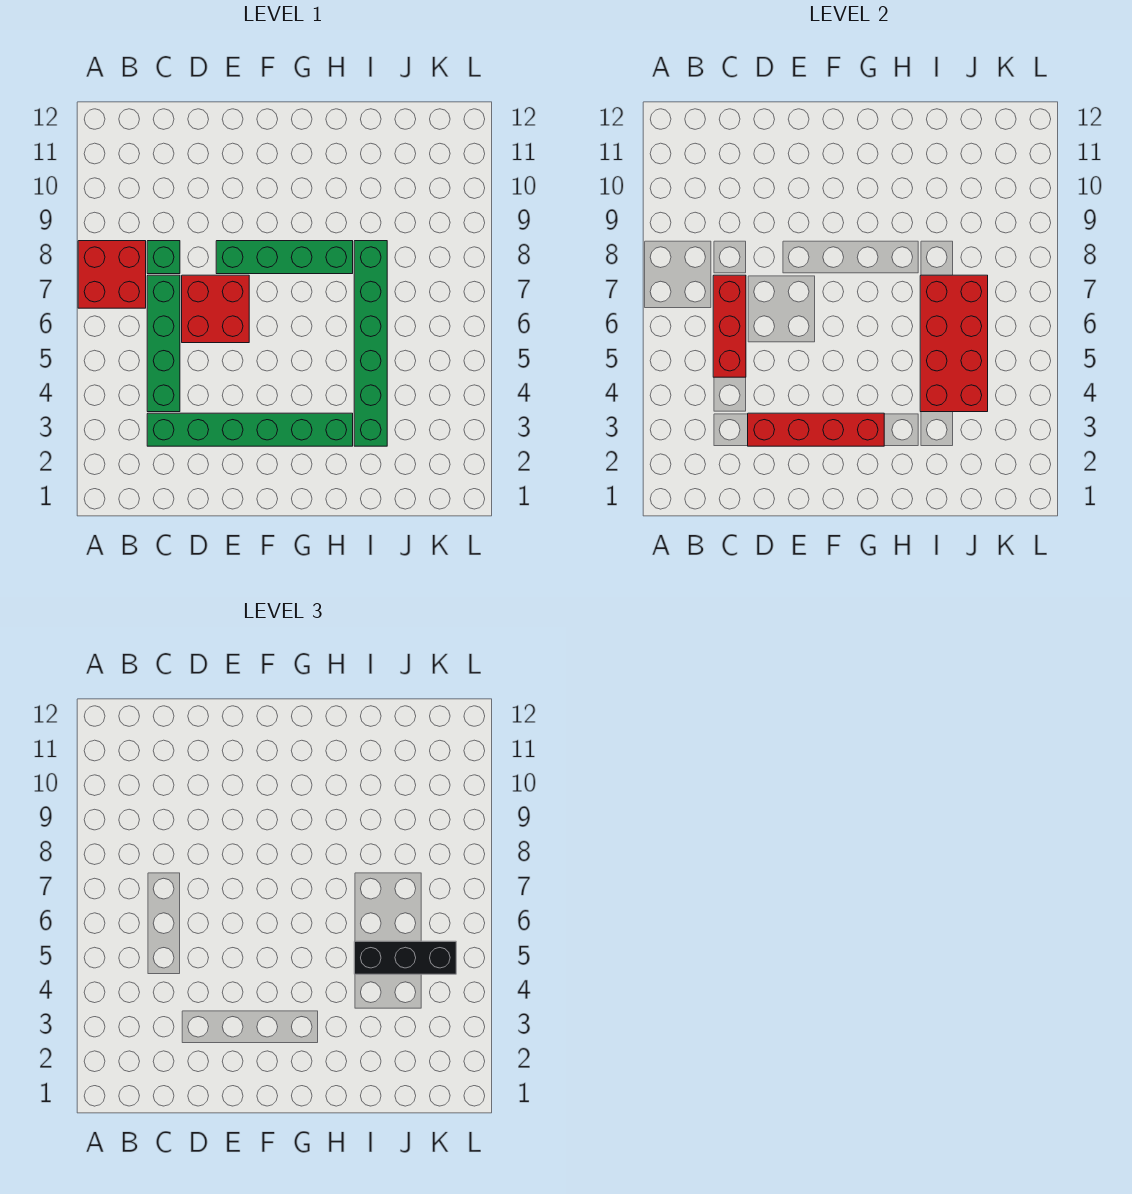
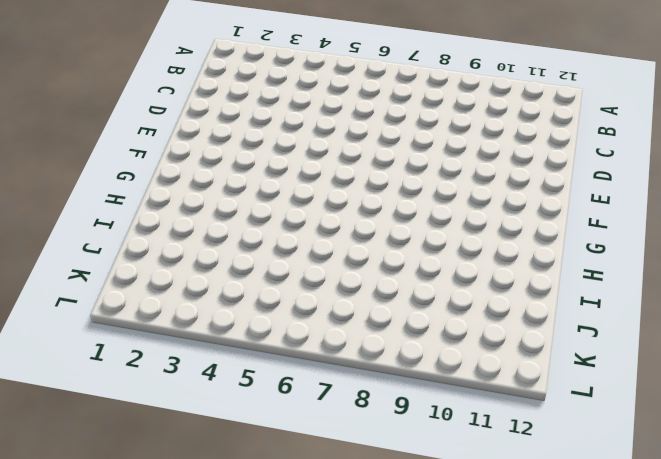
none -> red 2x2 brick [78,241,146,308]
none -> green 1x6 brick [147,413,353,446]

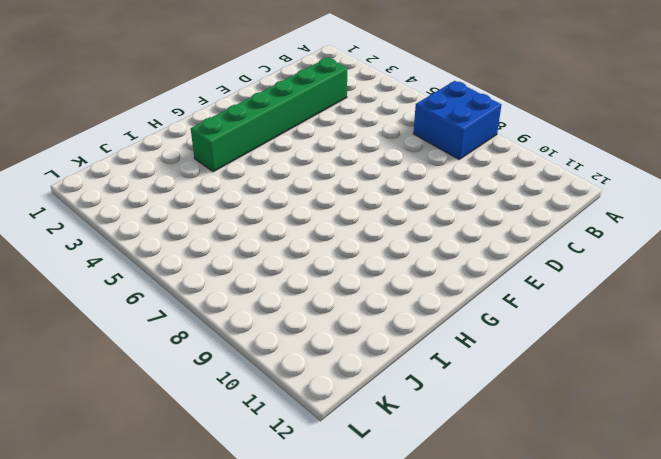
blue 2x2 brick [413,81,501,159] -> red 2x2 brick [78,241,146,308]
none -> green 1x4 brick [147,275,180,412]
none -> green 1x1 brick [147,241,180,274]

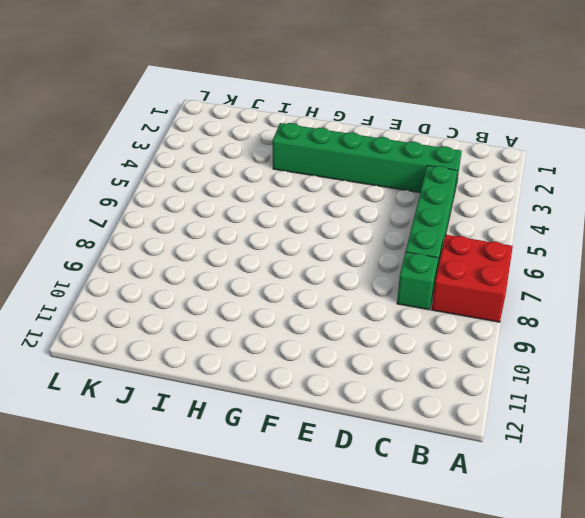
none -> red 2x2 brick [182,275,249,343]
none -> green 1x4 brick [216,241,353,274]

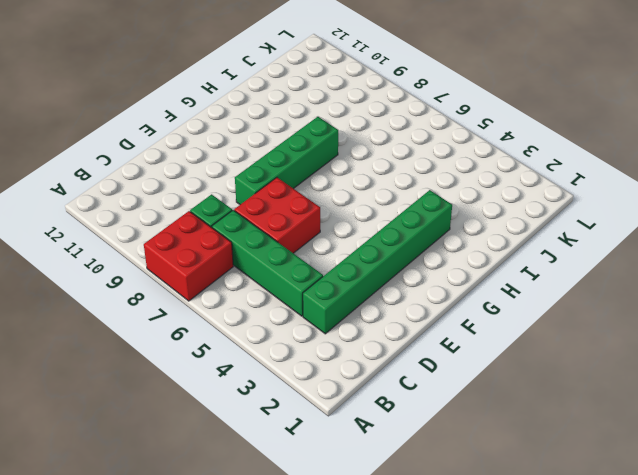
none -> green 1x6 brick [354,241,387,446]
none -> red 1x3 brick [713,275,746,377]

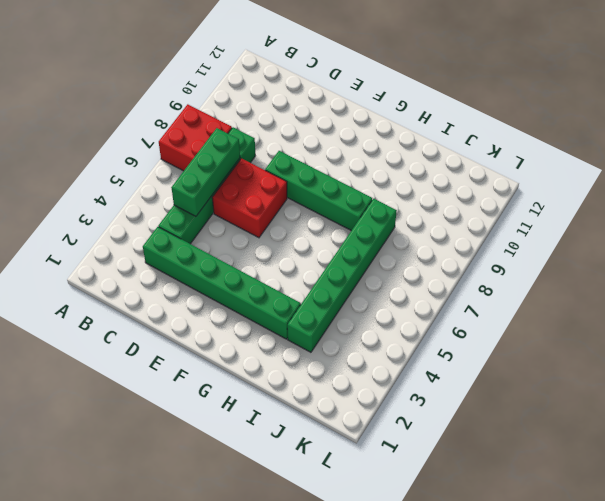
green 1x3 brick [171,128,240,216] -> red 1x3 brick [713,275,746,377]
none -> red 1x4 brick [748,413,884,446]
none -> red 2x4 brick [920,275,988,412]

